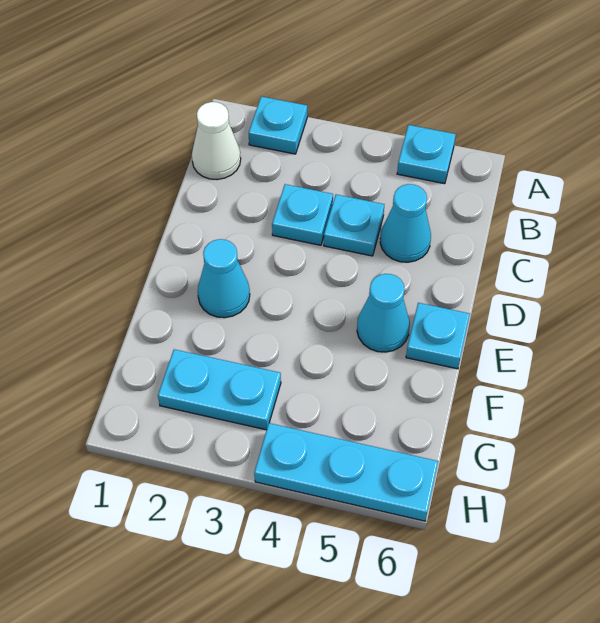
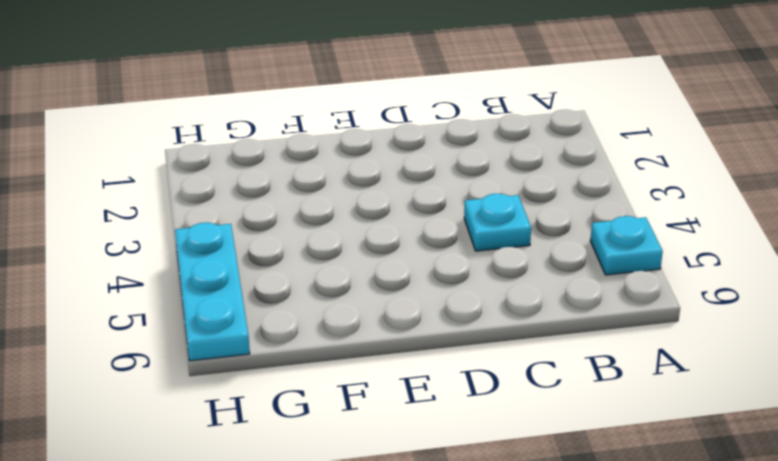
none -> cyan 1x1 plate [249,96,307,154]
none -> white 1x1 cone [192,102,241,180]

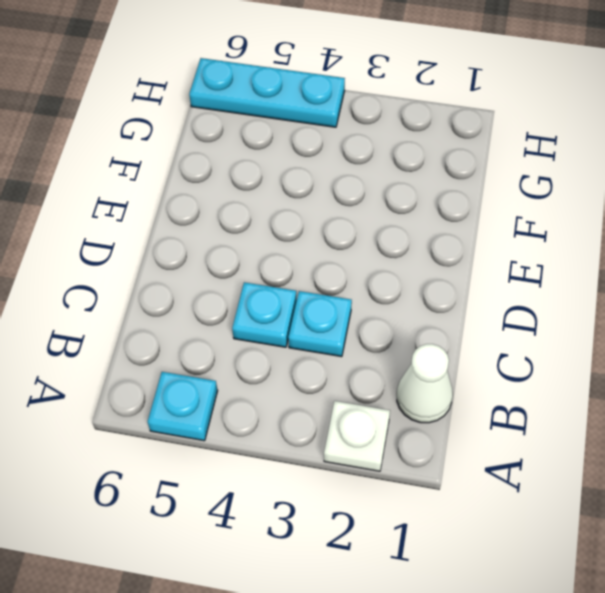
white 1x1 plate [324,401,390,471] -> cyan 1x1 plate [249,96,307,154]
none -> cyan 1x1 cone [380,184,431,262]
none -> cyan 1x1 cone [198,239,250,318]

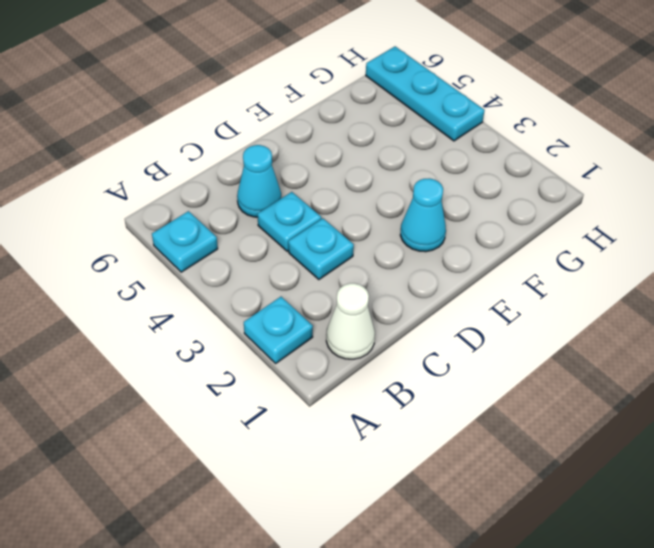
none -> cyan 1x1 cone [357,274,410,352]
none -> cyan 1x1 plate [406,303,470,369]

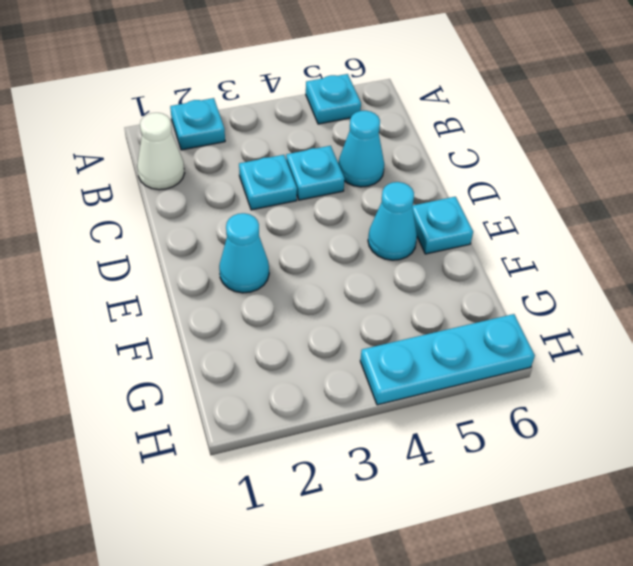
none -> cyan 1x2 plate [158,349,281,430]

